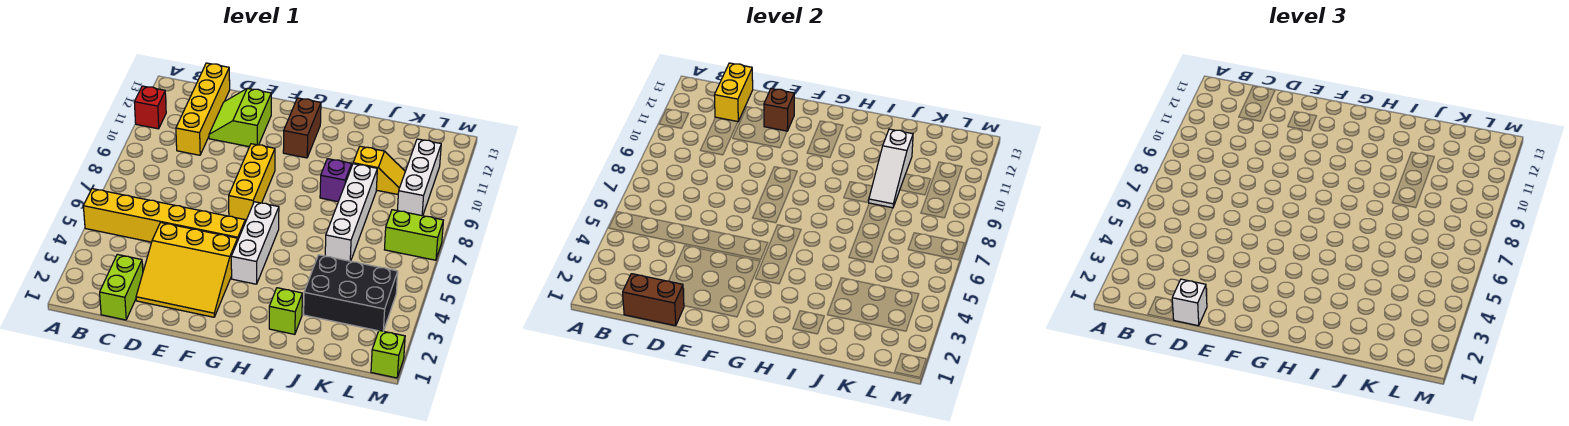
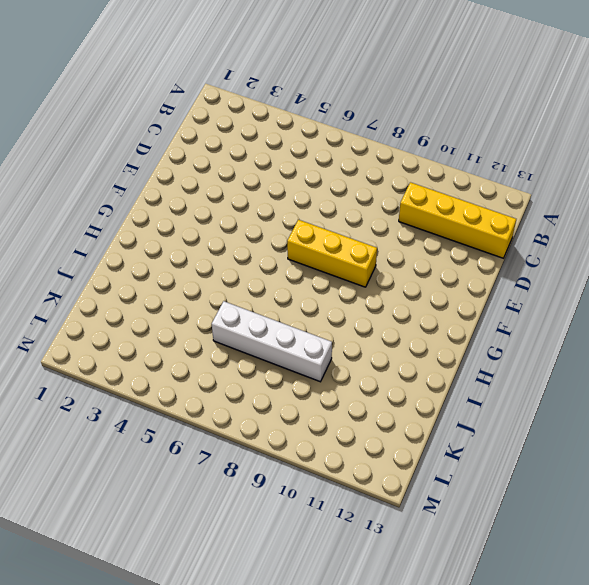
none -> yellow 1x6 brick [83,189,245,242]
none -> red 1x1 brick [134,86,166,129]
none -> lime 1x2 brick [100,254,143,320]

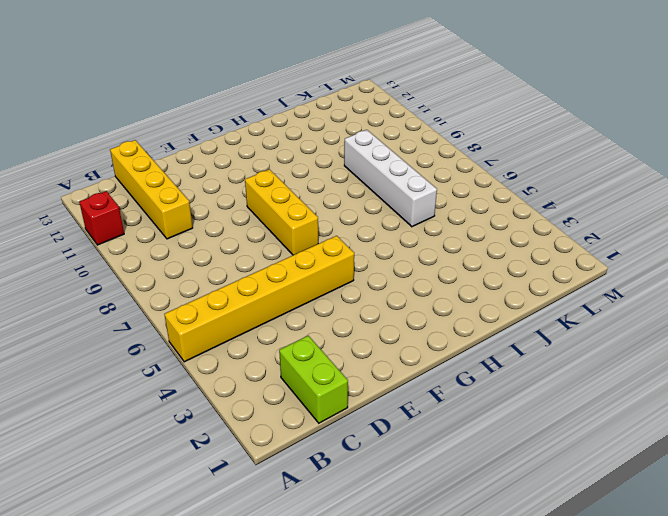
none -> yellow 3x3 slope [136,222,238,317]
none -> lime 2x2 slope [209,88,271,147]
none -> white 1x3 brick [231,202,279,284]

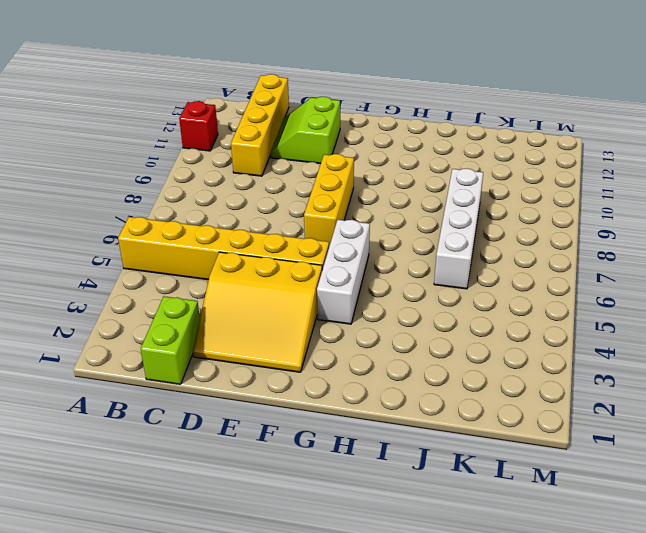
none -> brown 1x2 brick [283,98,321,158]
none -> lime 1x1 brick [269,288,302,334]
none -> purple 1x1 brick [320,159,352,202]

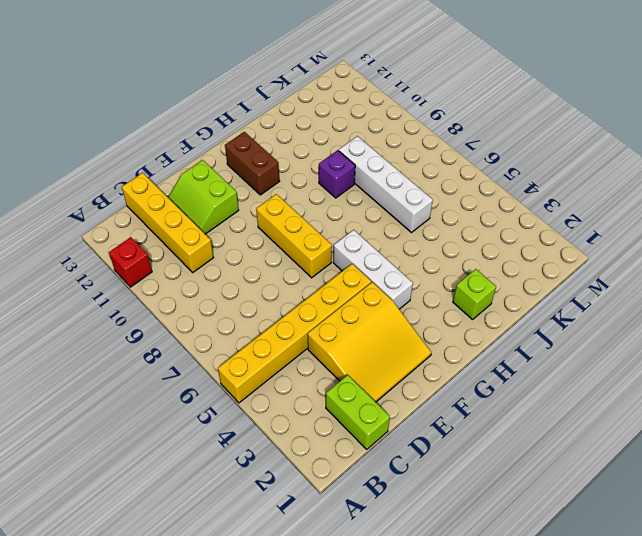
none -> black 2x3 brick [304,255,398,331]
none -> yellow 1x2 slope [353,146,405,194]
none -> lime 1x2 brick [384,210,443,260]

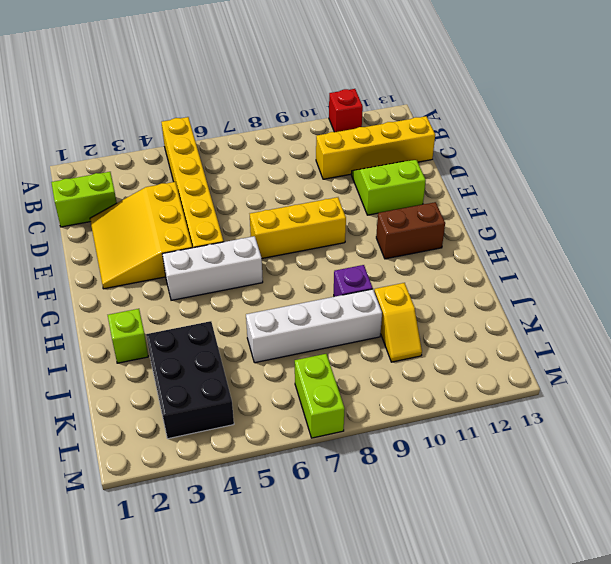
none -> white 1x3 brick [397,139,441,216]
none -> lime 1x1 brick [371,331,405,378]
none -> brown 1x2 brick [623,274,684,326]

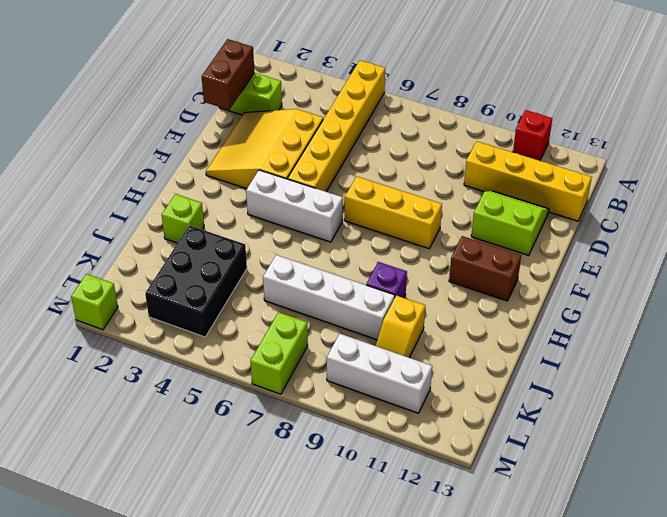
none -> yellow 1x2 brick [714,63,753,122]
none -> brown 1x1 brick [764,89,794,131]
none -> white 1x3 slope [869,129,913,208]

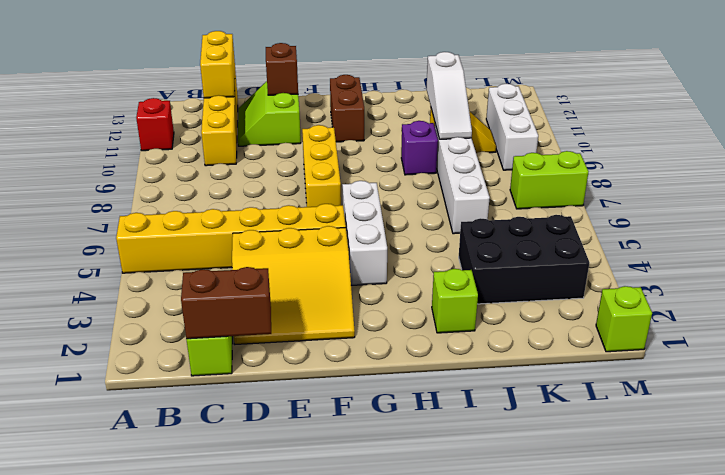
none -> white 1x1 brick [1172,279,1207,326]

